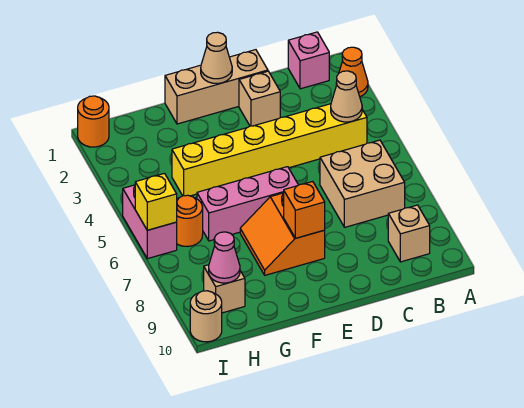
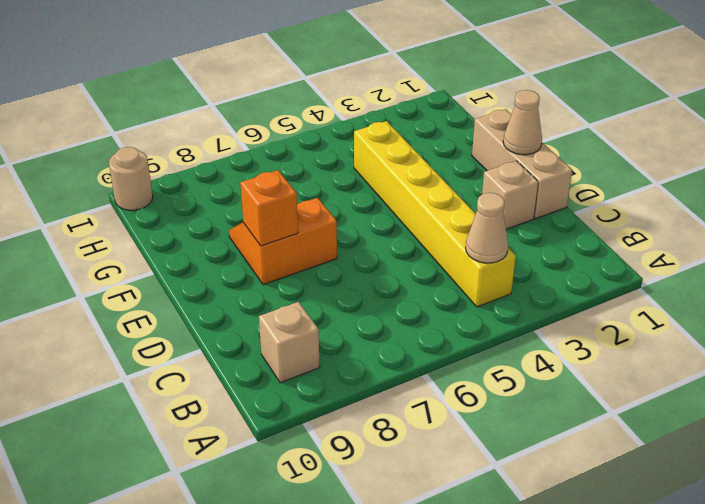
none -> orange 1x1 cone [336,47,368,97]
none -> pink 1x1 brick [288,32,329,89]
none -> tan 2x2 brick [320,140,405,227]

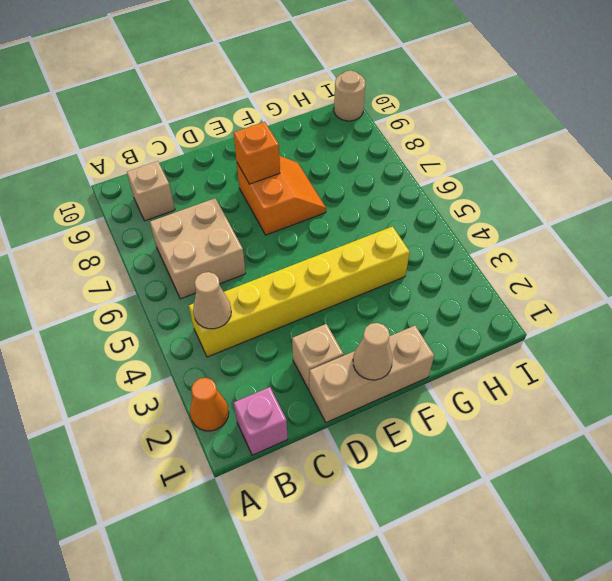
none -> pink 1x3 brick [197,167,298,241]
none -> orange 1x1 round brick [177,195,203,247]
none -> tan 1x1 brick [204,265,245,313]

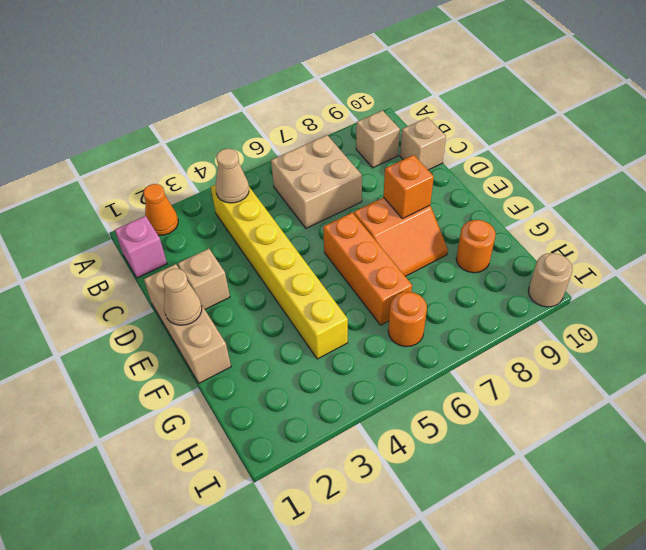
tan 1x1 brick [400,117,446,170] -> tan 1x1 brick moved to [204,265,245,313]
orange 1x3 brick [323,213,412,325] -> pink 1x3 brick [197,167,298,241]
orange 1x1 round brick [456,220,496,273] -> orange 1x1 round brick moved to [78,96,109,147]
none -> pink 1x2 brick [123,185,177,259]
none -> pink 1x1 cone [209,232,240,283]
none -> yellow 1x1 brick [135,173,177,230]

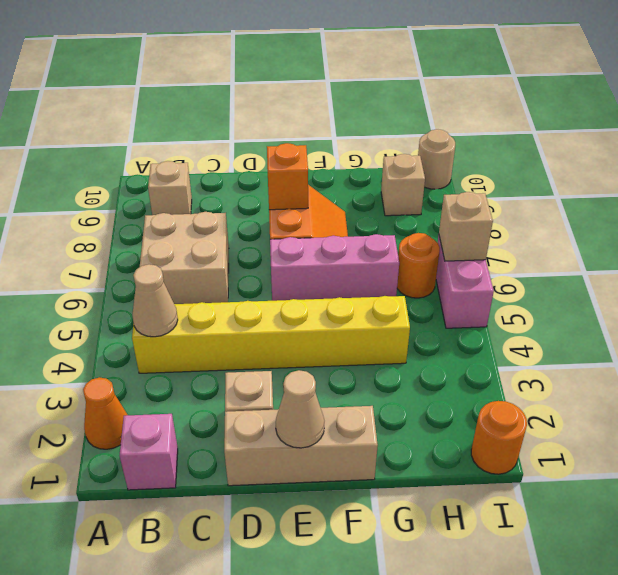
tan 1x1 brick [439,192,493,261] -> yellow 1x1 brick [135,173,177,230]
none -> pink 1x1 cone [209,232,240,283]

